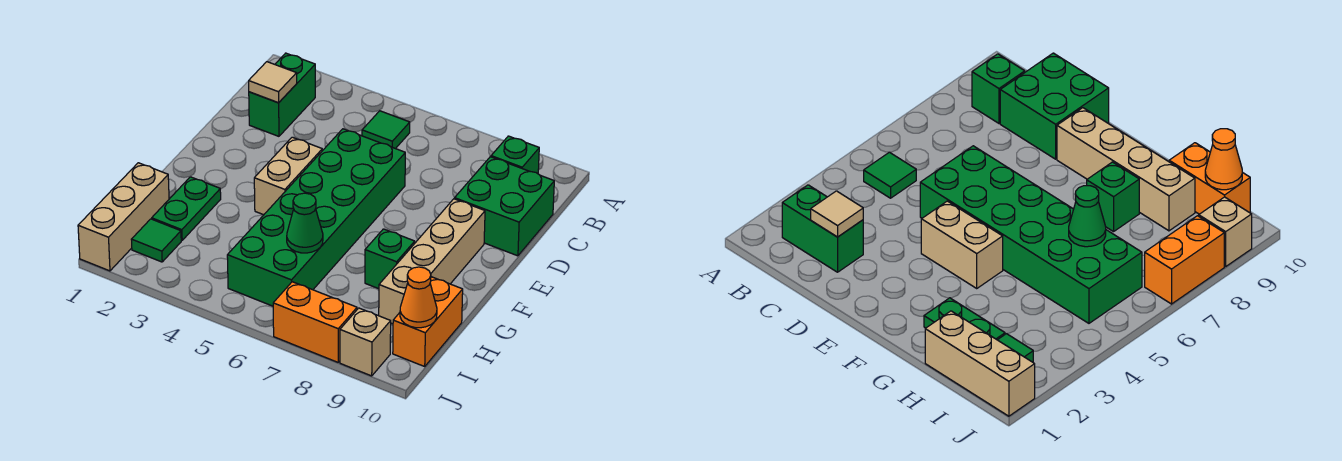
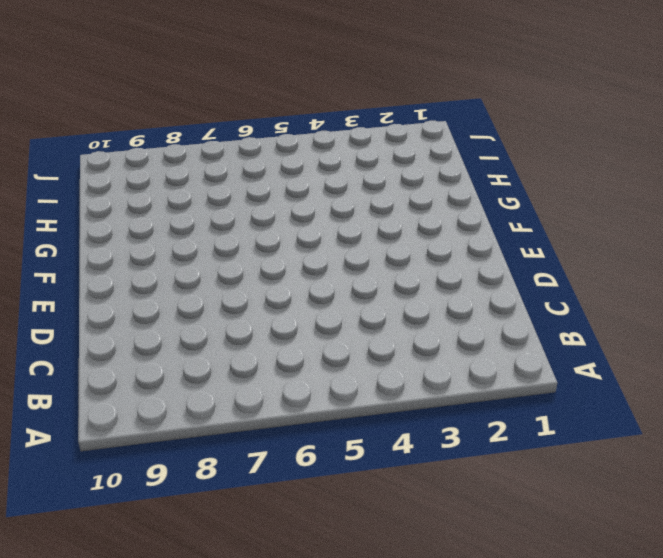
none -> green 1x2 brick [249,53,315,136]
none -> green 1x1 tile [362,111,410,149]
none -> green 1x1 brick [491,136,539,174]

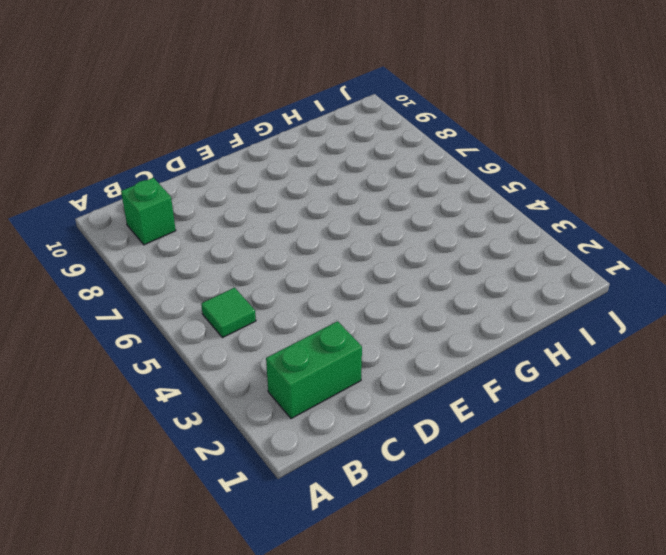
none -> green 2x2 brick [455,157,554,256]
none -> green 2x6 brick [227,129,405,306]
none -> tan 1x2 brick [254,137,322,215]

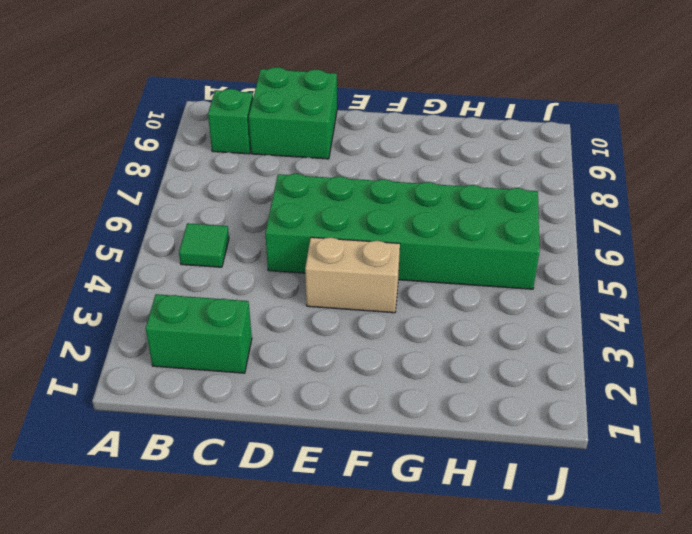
none -> tan 1x4 brick [379,199,485,324]
none -> green 1x2 plate [152,177,221,240]
none -> green 1x1 brick [365,229,415,289]

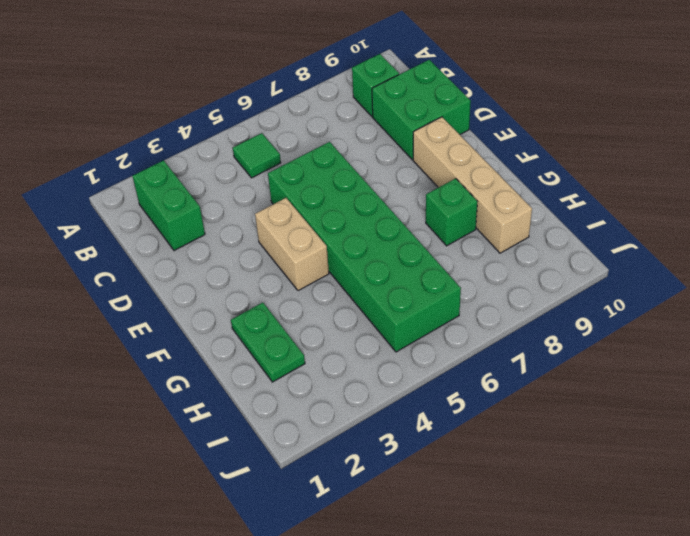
none -> tan 1x3 brick [78,163,169,271]
none -> orange 1x2 brick [393,277,463,366]
none -> green 1x1 tile [131,219,181,262]

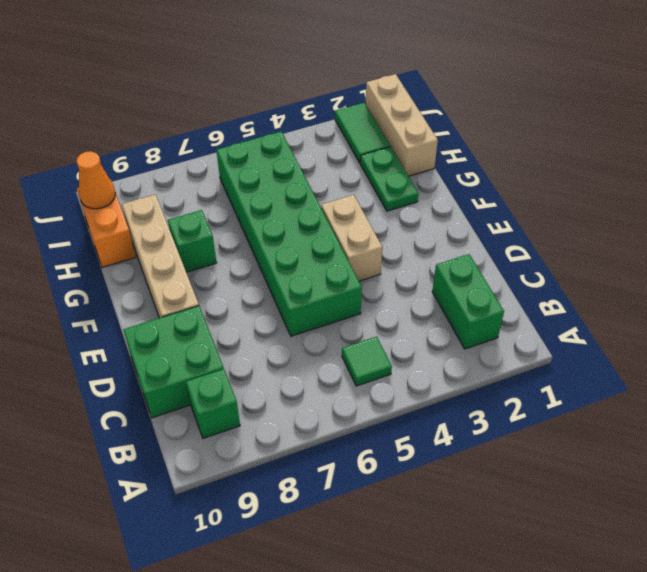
green 1x2 tile [335,103,390,163] -> green 1x1 tile [131,219,181,262]
none -> orange 1x2 brick [273,282,357,362]
none -> tan 1x1 brick [340,308,391,376]
none -> tan 1x1 tile [249,62,297,103]

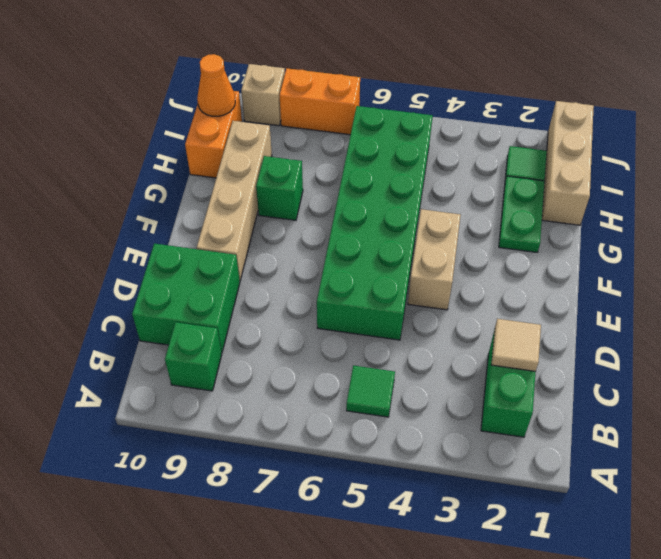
none -> green 1x1 cone [287,193,323,253]

